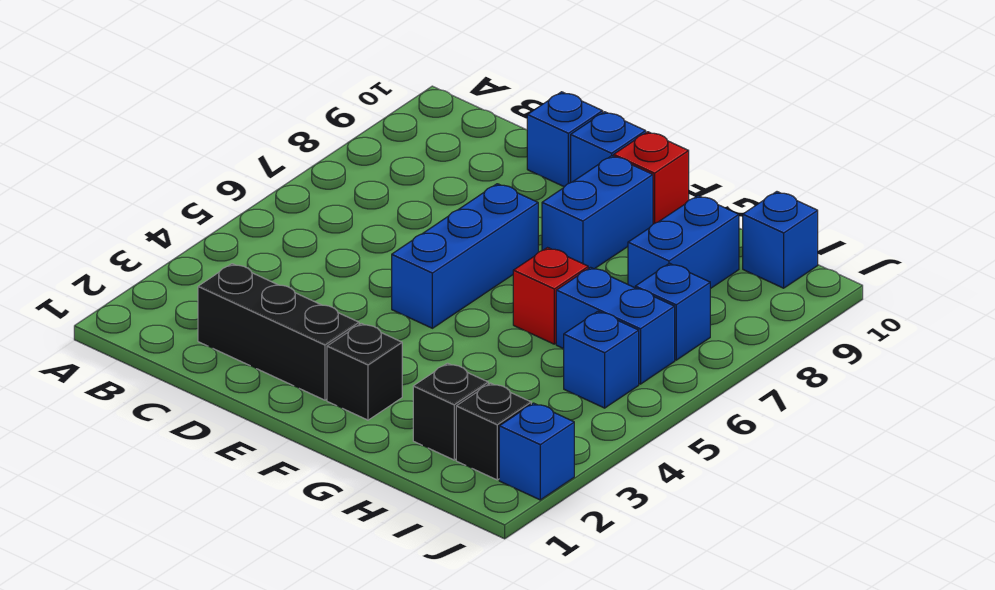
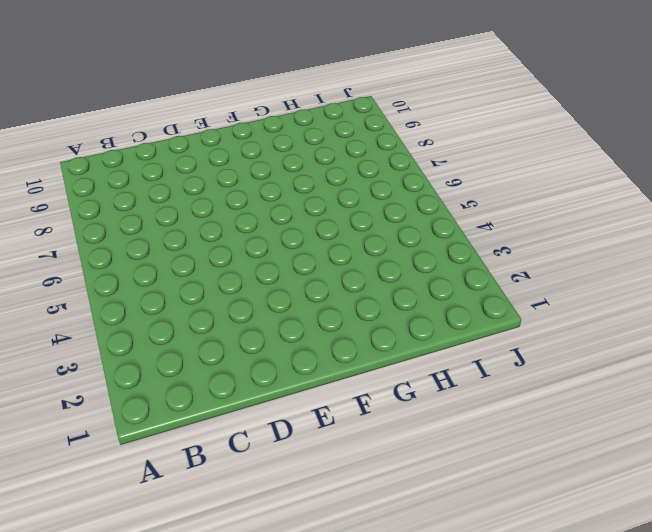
none -> black 1x3 brick [198,264,359,400]
none -> blue 1x1 brick [527,92,603,187]
none -> blue 1x3 brick [392,184,538,328]

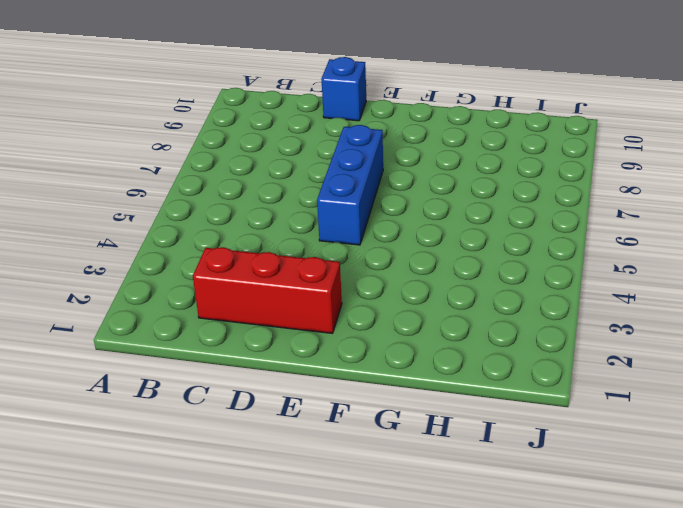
red 1x3 brick [193,247,342,333] -> black 1x3 brick [198,264,359,400]
none -> blue 1x1 brick [571,112,646,182]
none -> black 1x1 brick [327,323,402,420]
none -> blue 1x2 brick [542,156,653,269]

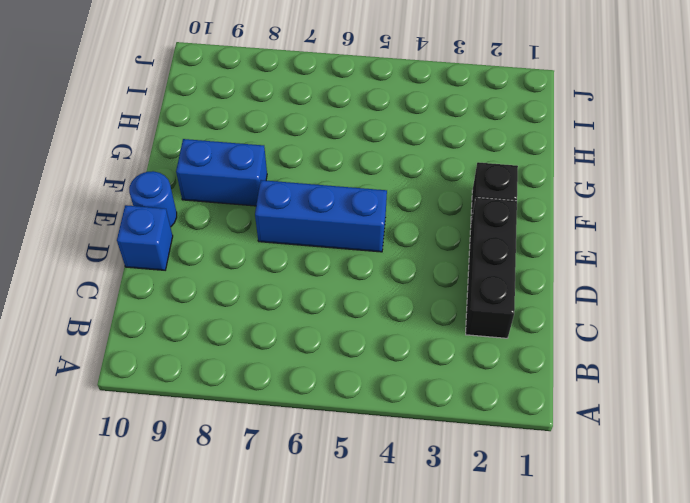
blue 1x1 round brick [129,171,177,227] -> blue 1x1 brick [571,112,646,182]
none -> red 1x1 brick [614,132,689,224]
none -> red 1x1 brick [513,248,588,344]
none -> black 1x1 brick [413,363,488,460]

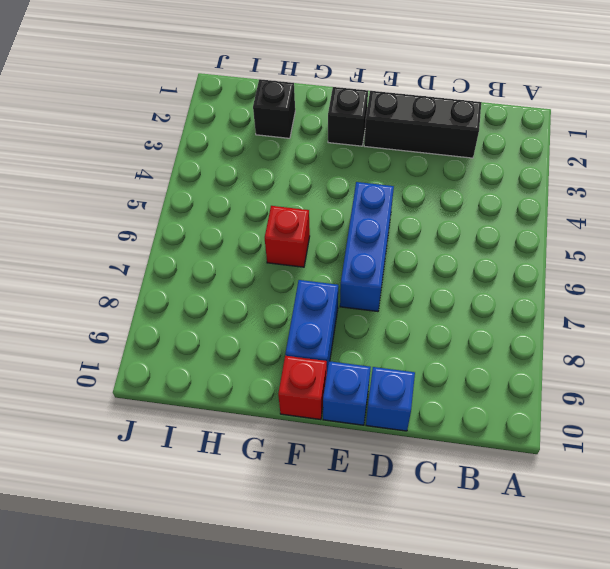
none -> blue 1x2 brick [556,267,675,384]
none -> blue 1x2 brick [628,196,739,289]
none -> black 1x1 brick [456,383,531,480]

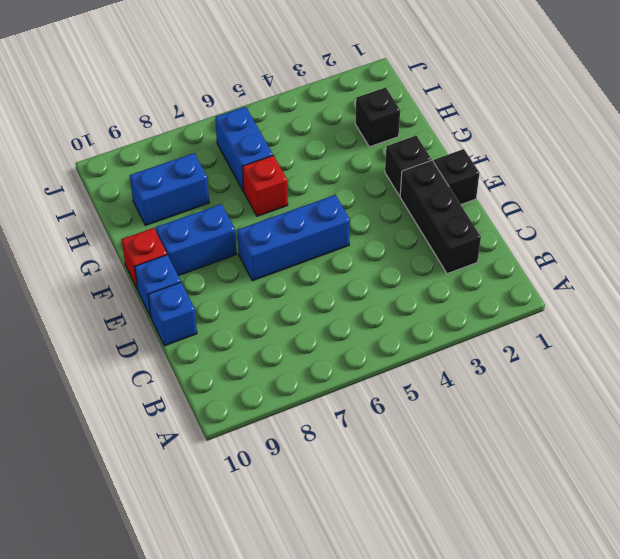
black 1x1 brick [434,149,480,204] -> black 1x1 brick moved to [456,383,531,480]
none -> blue 1x1 brick [564,311,639,408]
none -> blue 1x1 brick [635,263,710,360]
none -> blue 1x1 brick [743,192,818,288]

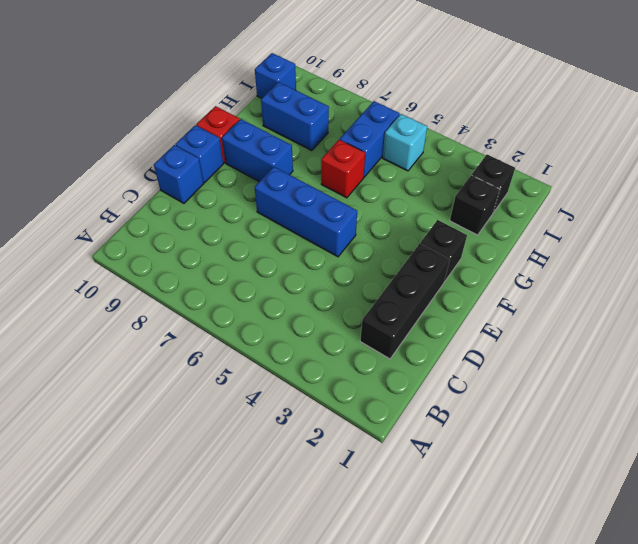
cyan 1x1 brick [382,114,427,171] -> blue 1x1 brick [564,311,639,408]
none -> blue 1x1 brick [635,263,710,360]
none -> blue 1x1 brick [499,403,574,500]

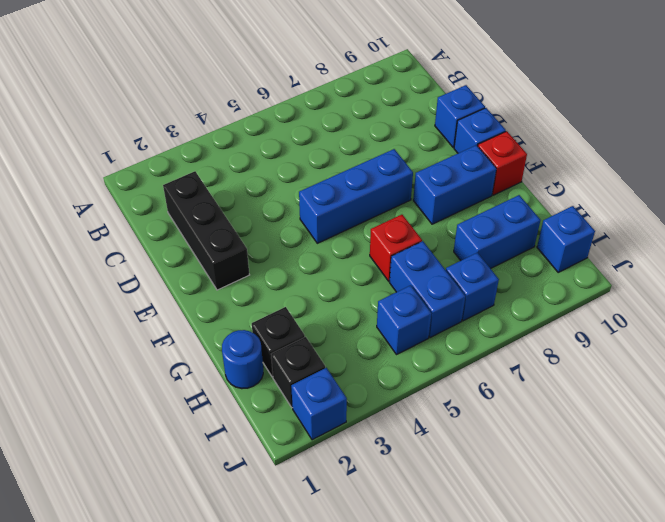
blue 1x1 round brick [222,330,263,389] -> none
none -> black 1x1 brick [327,323,402,420]

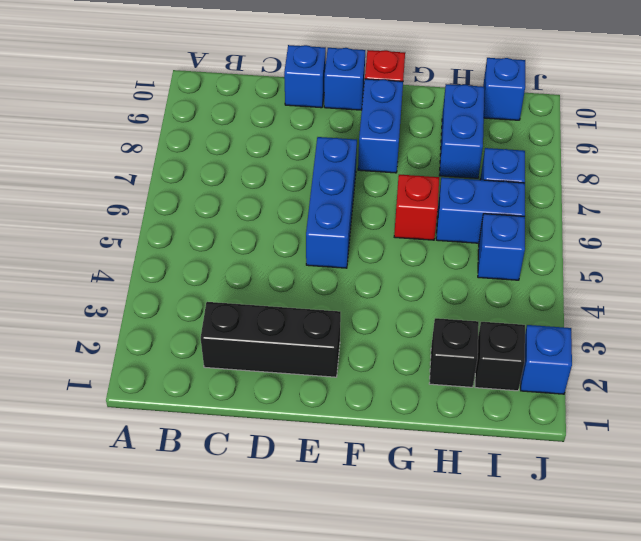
none -> black 1x1 brick [327,323,402,420]

